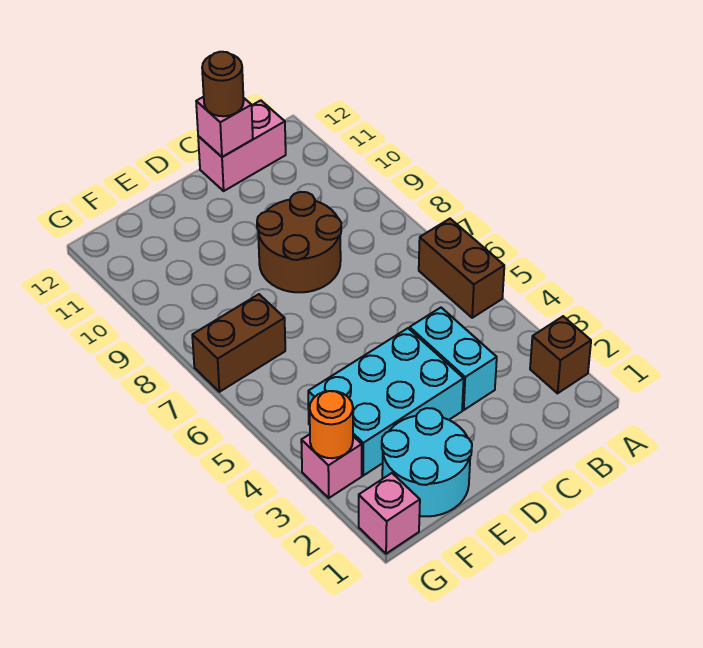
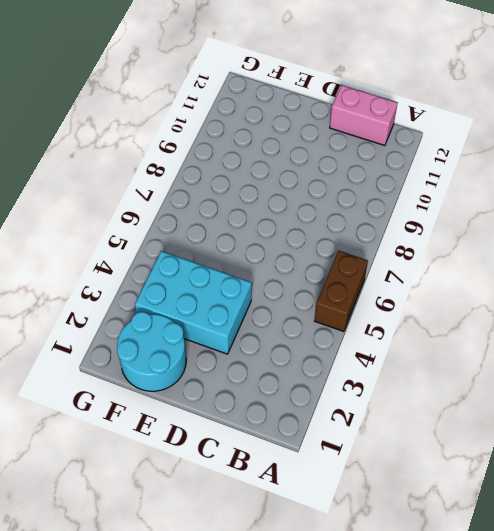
none -> brown 1x1 brick [530,316,591,393]
none -> cyan 1x2 brick [410,308,497,410]
none -> brown 2x2 round brick [257,192,341,292]

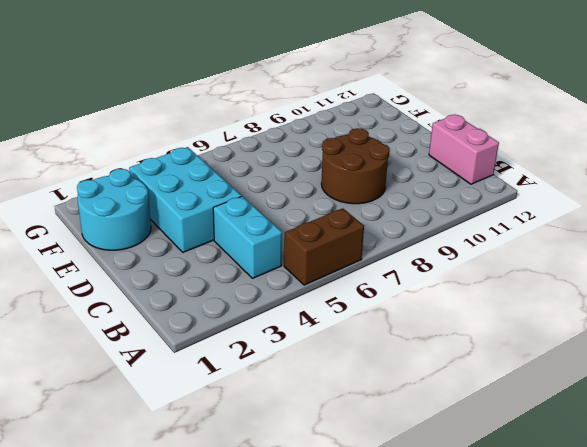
cyan 1x2 brick [213,196,282,278] -> cyan 1x2 brick turned to [410,308,497,410]
none -> brown 1x1 brick [530,316,591,393]
none -> brown 1x2 brick [192,294,285,392]
none -> pink 1x1 brick [359,473,420,554]

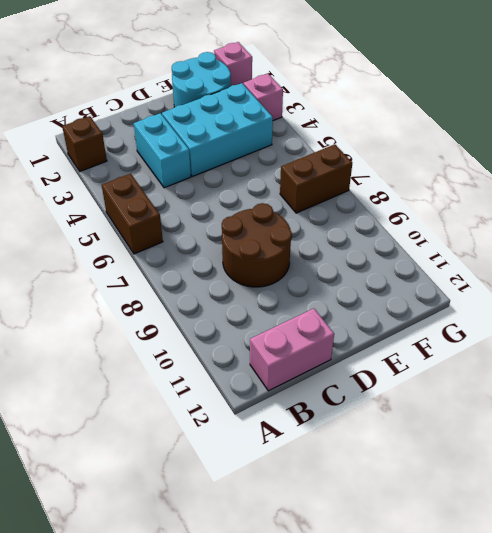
none -> pink 1x1 brick [196,97,253,157]
none -> orange 1x1 round brick [310,391,353,458]
none -> brown 1x1 round brick [202,52,244,116]

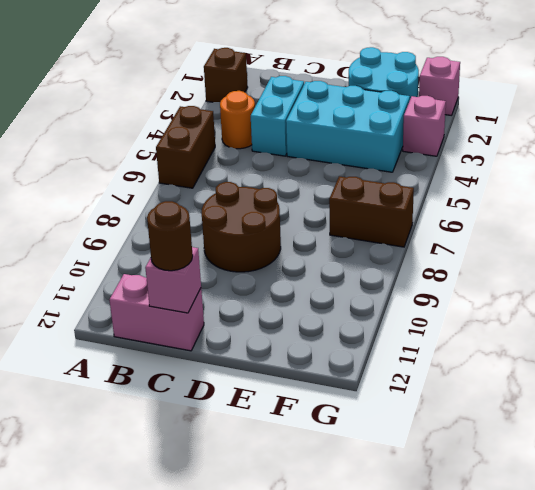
orange 1x1 round brick [220,91,255,149] -> orange 1x1 round brick moved to [310,391,353,458]

